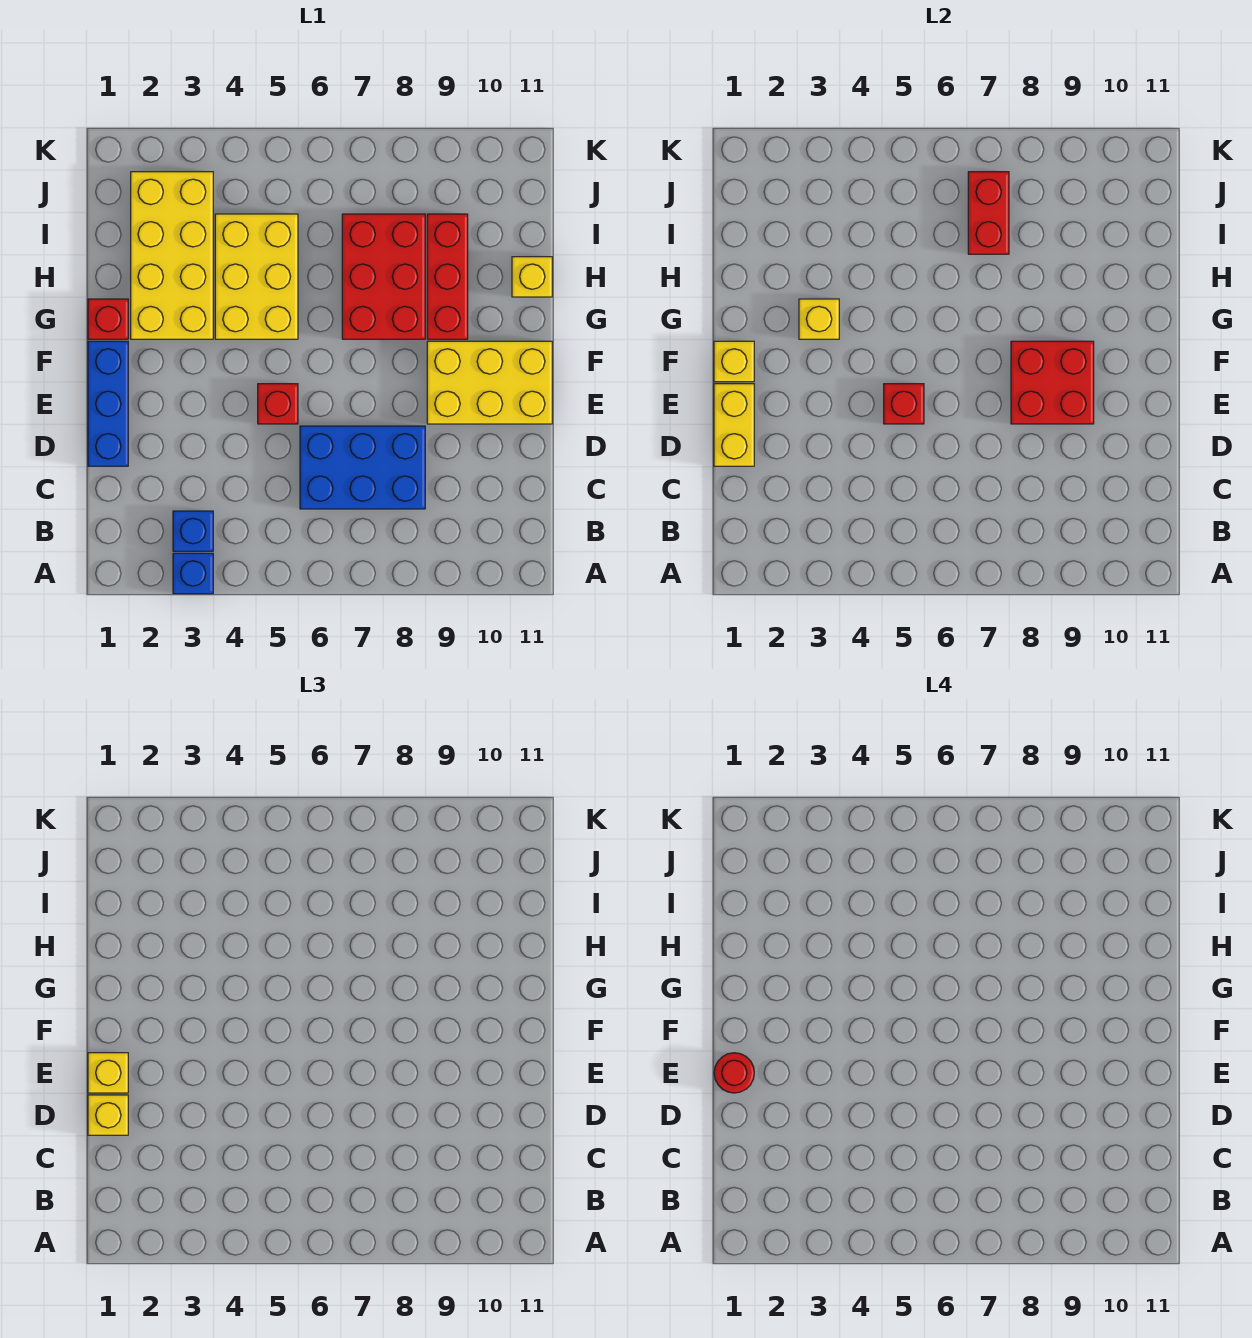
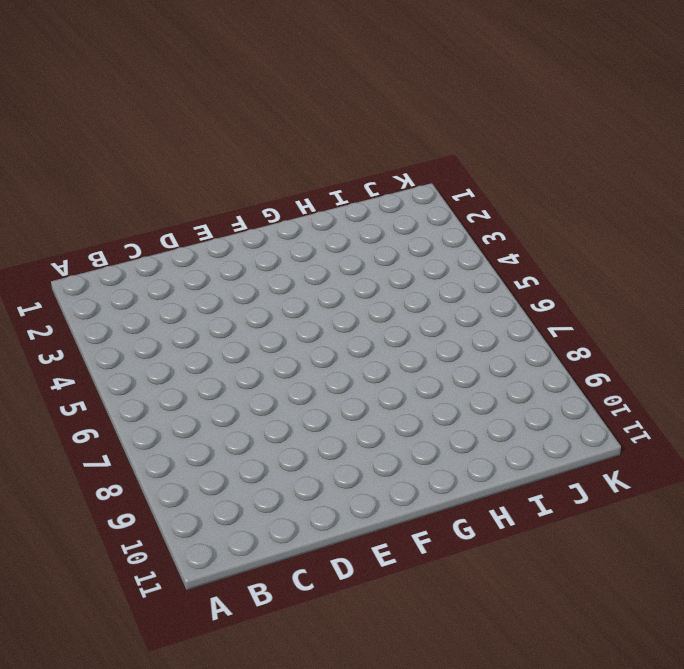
none -> blue 1x1 brick [173,553,213,594]
none -> blue 1x1 brick [173,511,213,551]
none -> blue 2x3 brick [300,426,425,509]

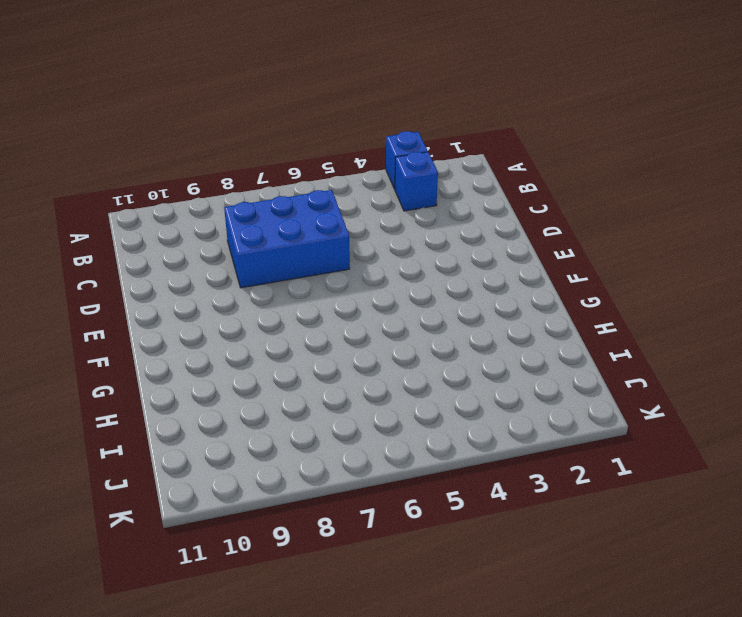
none -> blue 1x3 brick [88,341,128,466]
none -> red 1x1 brick [258,384,298,424]
none -> yellow 2x3 brick [427,341,552,424]

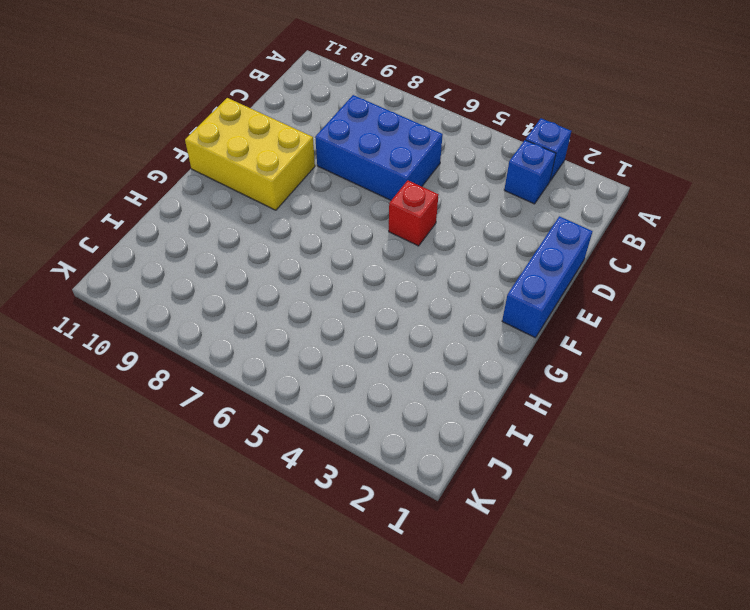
none -> red 1x1 brick [88,299,128,339]
none -> yellow 2x4 brick [131,172,213,339]
none -> yellow 2x3 brick [215,214,298,339]

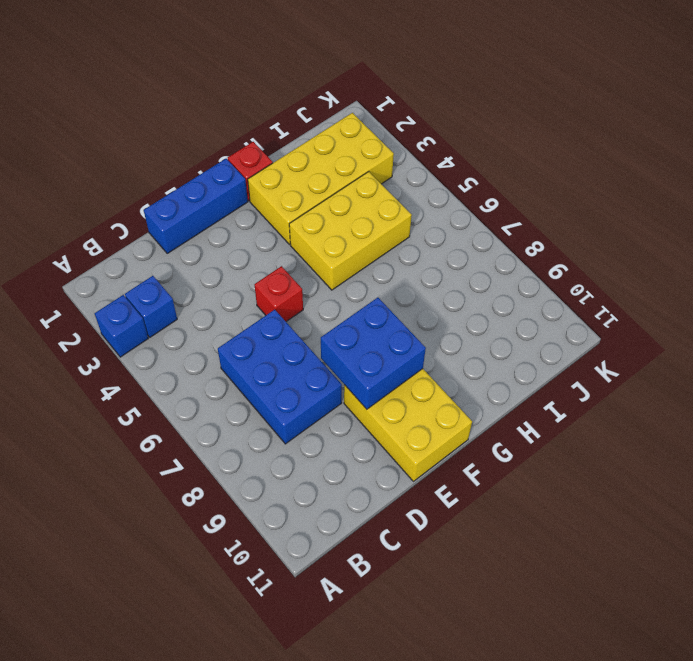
blue 2x2 brick [321,298,426,409] -> red 2x2 brick [1011,341,1094,424]
none -> red 2x3 brick [342,214,425,339]
none -> red 1x3 brick [427,214,468,339]
none -> yellow 1x1 brick [512,257,552,297]

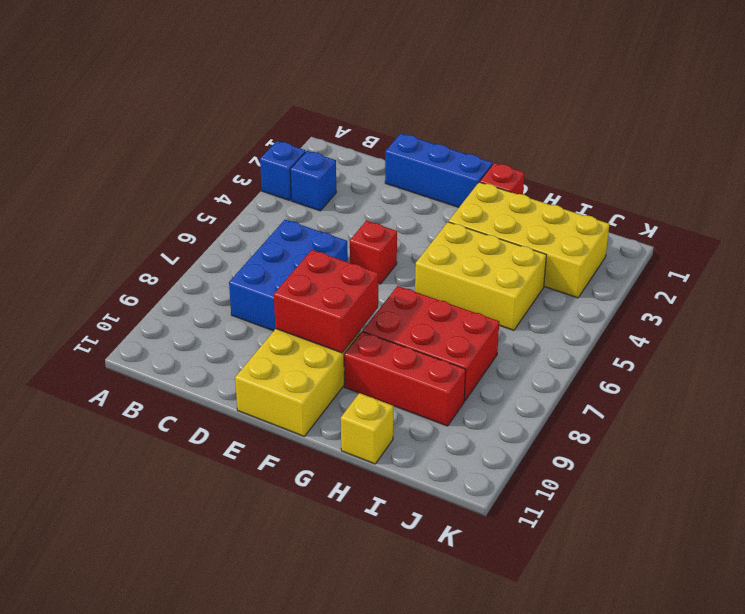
none -> yellow 1x2 brick [714,384,754,466]
none -> red 1x1 brick [884,384,924,424]
none -> yellow 1x1 brick [714,341,754,382]

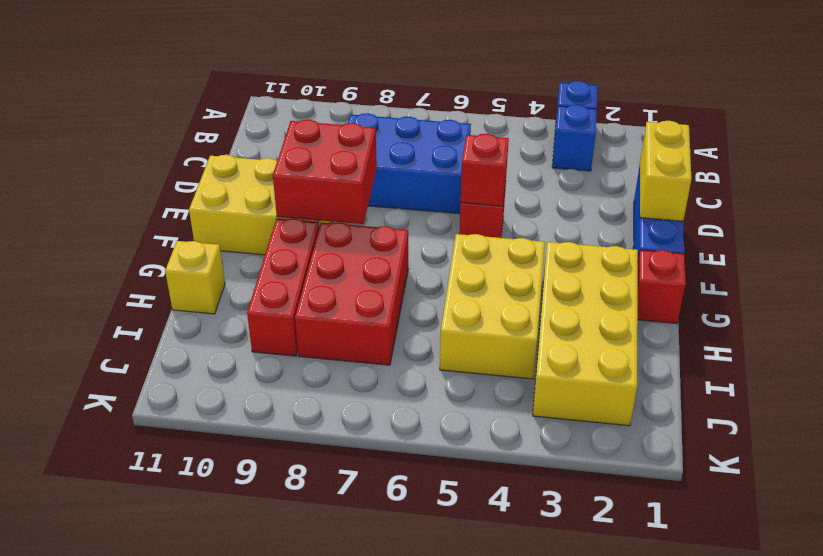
none -> yellow 1x1 brick [714,341,754,382]
none -> yellow 1x1 brick [799,299,839,339]
none -> red 1x2 brick [968,172,1009,254]

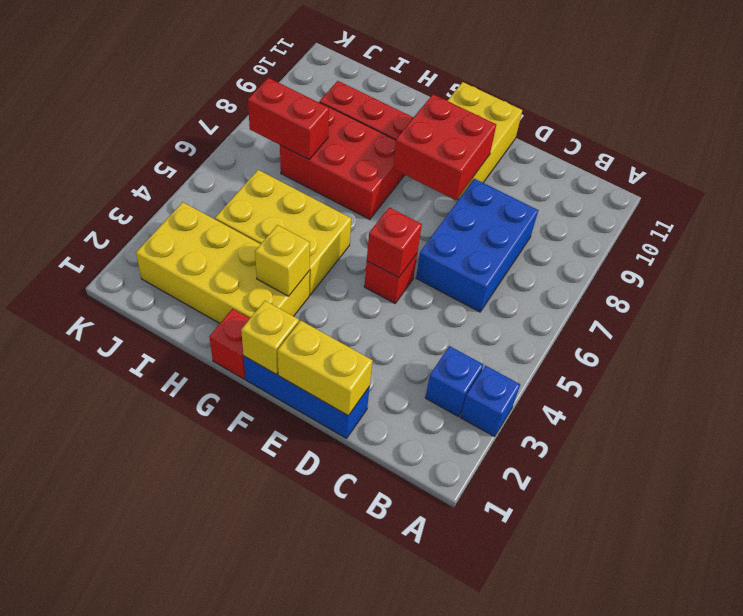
none -> yellow 1x1 brick [512,257,552,297]
none -> yellow 1x1 brick [88,1095,128,1135]
none -> yellow 1x1 brick [88,1053,128,1093]

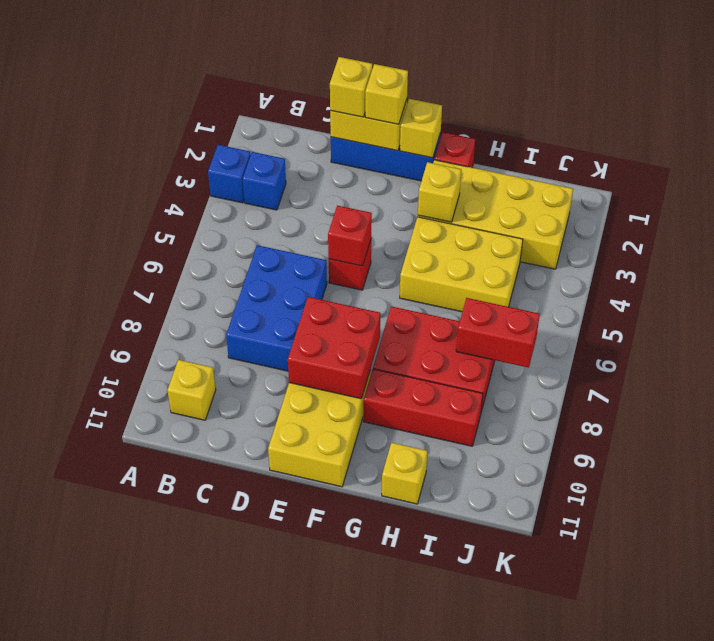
yellow 1x1 brick [167,360,216,420] -> none
none -> red 1x1 round brick [714,1053,754,1093]

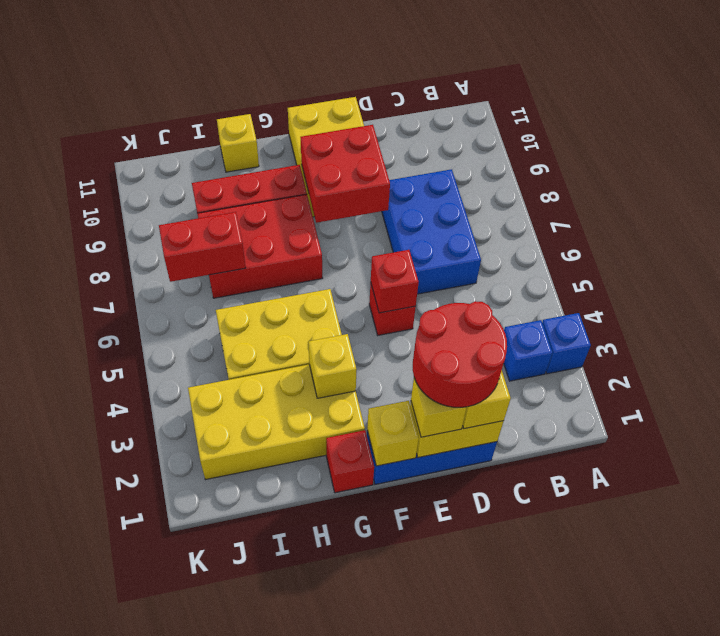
red 2x2 round brick [413,301,507,407] -> red 1x1 round brick [714,1053,754,1093]

